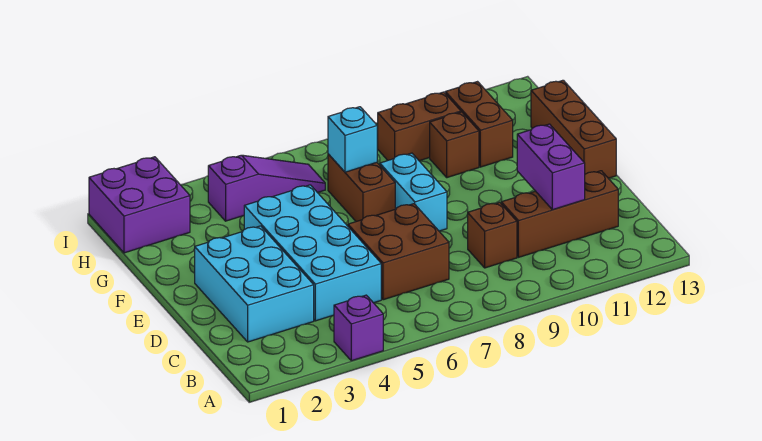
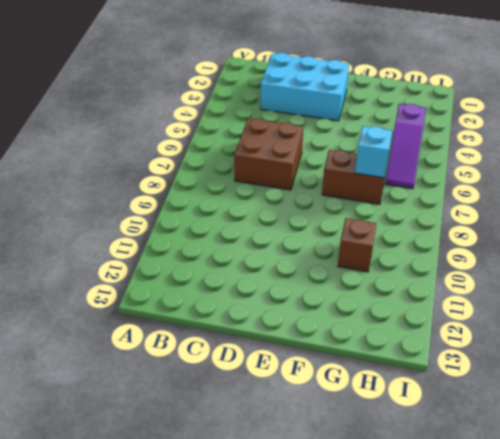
none -> purple 1x1 brick [334,295,383,361]
none -> cyan 2x4 brick [244,185,381,321]
none -> brown 1x1 brick [468,202,517,268]

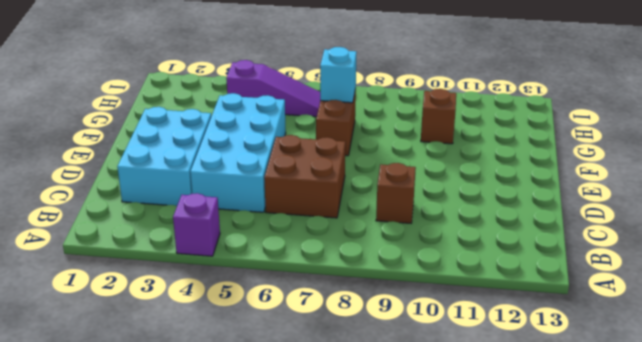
none -> brown 1x3 brick [501,171,618,257]
none -> cyan 1x2 brick [380,153,447,231]
none -> brown 1x3 brick [531,80,616,178]

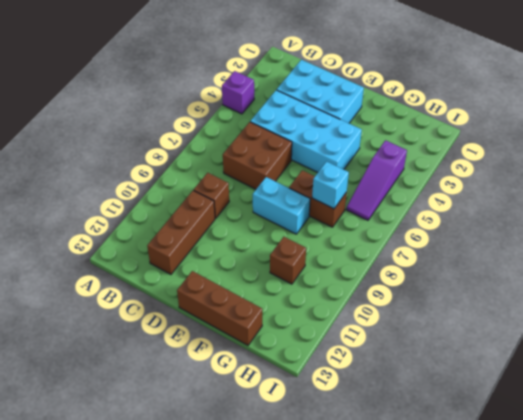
none -> brown 1x2 brick [445,82,513,167]
none -> purple 2x2 brick [89,157,190,253]
none -> brown 1x2 brick [377,92,461,161]

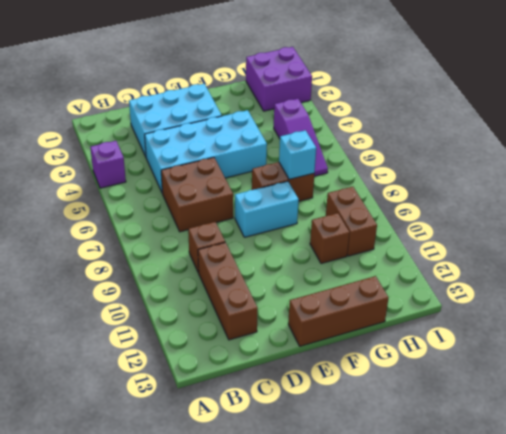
none -> brown 1x2 brick [445,82,513,167]
none -> purple 1x2 brick [517,124,585,210]

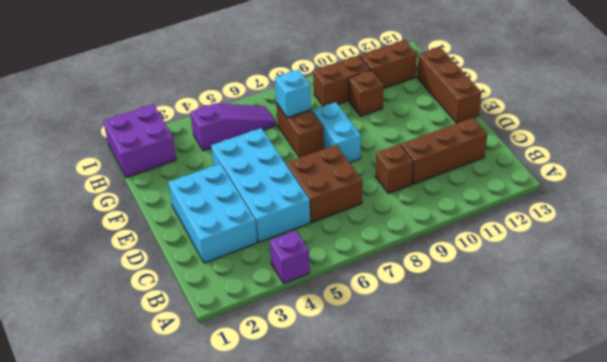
brown 1x2 brick [360,40,417,89] -> brown 1x2 brick turned to [445,82,513,167]
none -> purple 1x2 brick [517,124,585,210]

